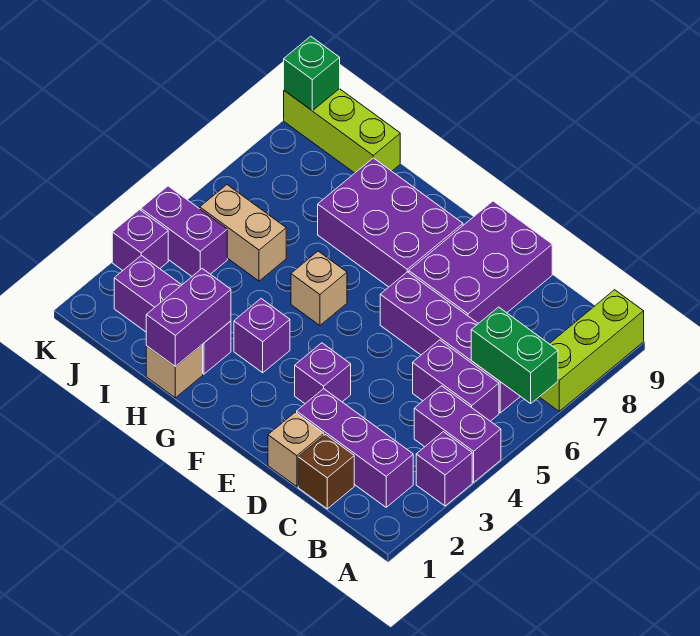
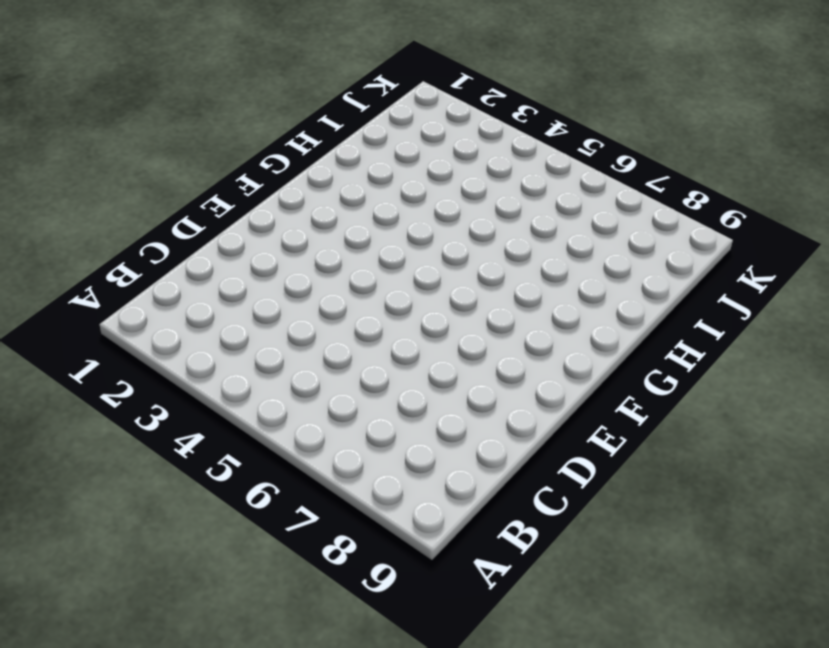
none -> purple 1x1 brick [416,432,472,506]
none -> purple 1x2 brick [414,386,501,482]
none -> lime 1x3 brick [540,290,644,411]

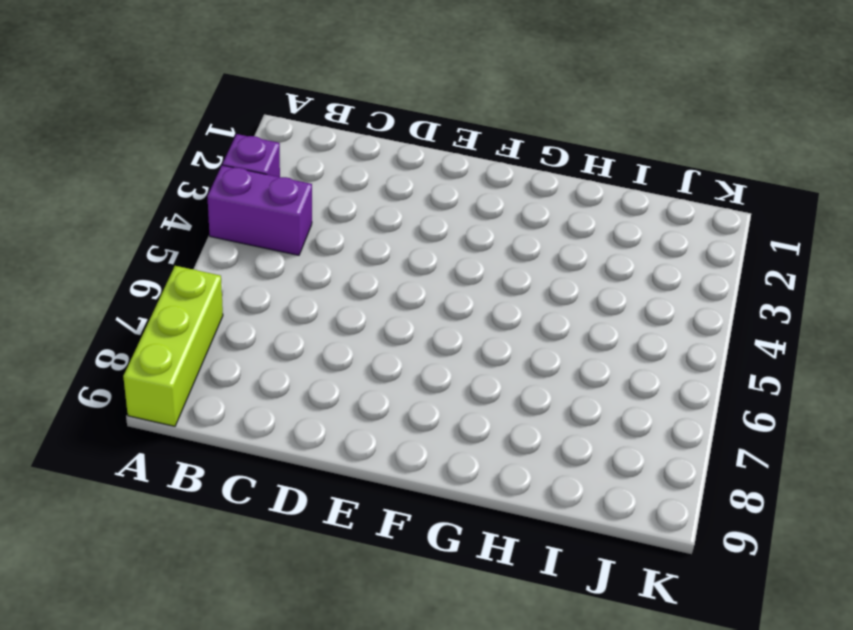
none -> purple 1x3 brick [297,389,413,507]
none -> purple 1x2 brick [413,340,499,421]
none -> purple 1x4 brick [380,272,520,413]

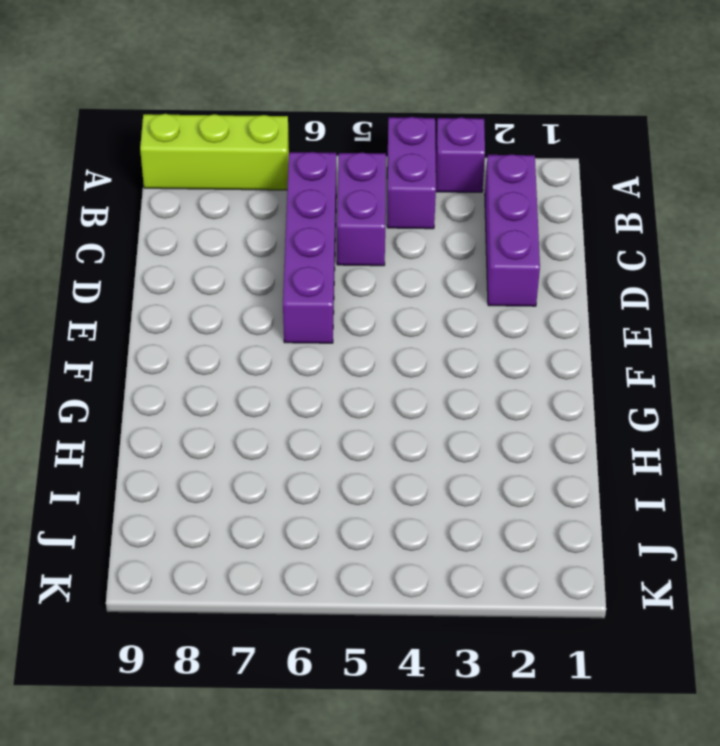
none -> brown 1x1 brick [298,435,354,509]
none -> tan 1x1 brick [268,412,324,487]
none -> purple 2x3 brick [409,201,552,324]

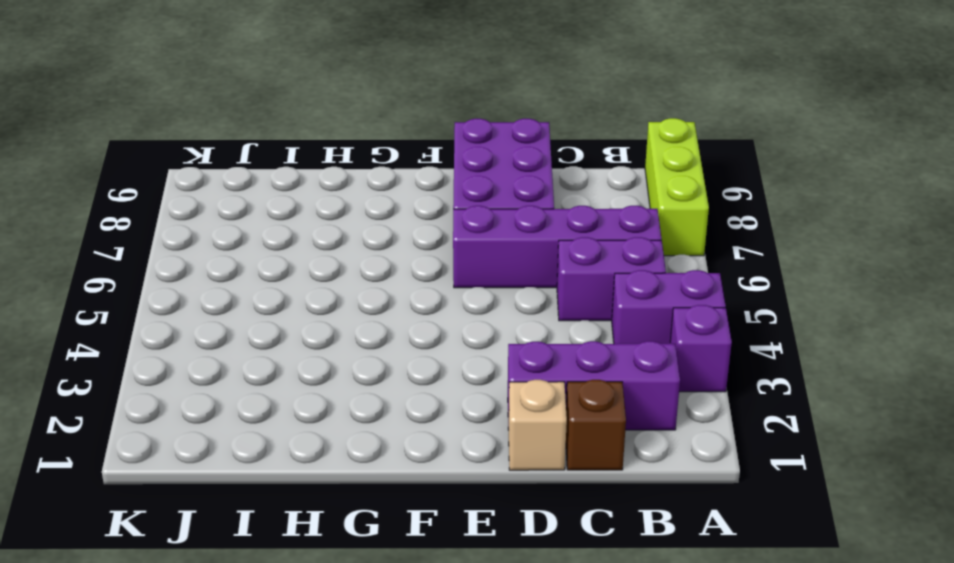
none -> purple 1x1 brick [295,343,351,404]
none -> purple 2x3 brick [318,158,463,287]
none -> purple 1x1 brick [234,299,290,373]

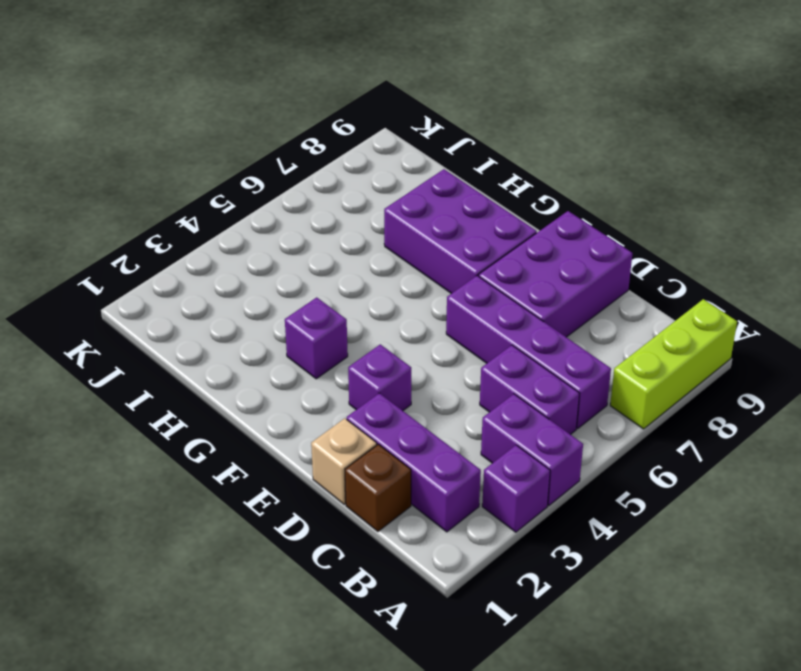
none -> tan 1x1 brick [291,251,347,325]
none -> tan 1x1 brick [146,345,203,398]
none -> purple 1x3 brick [114,255,231,374]

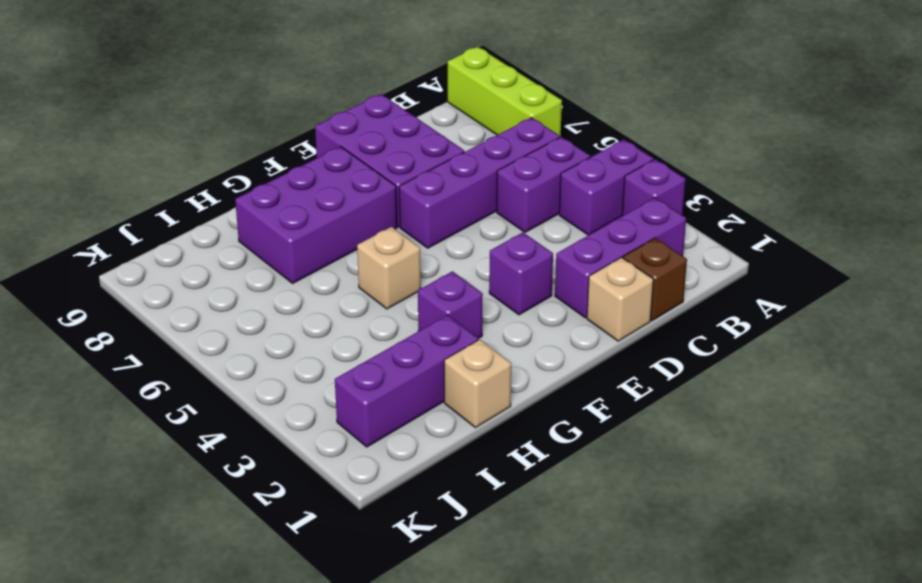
none -> tan 1x2 brick [200,185,286,281]
none -> lime 1x3 brick [284,89,400,173]
none -> purple 1x2 brick [141,186,227,276]

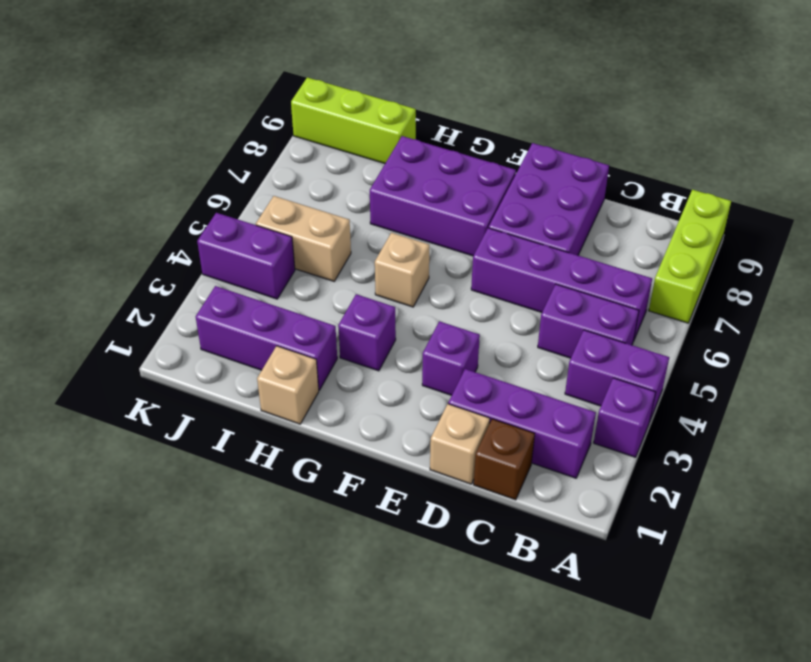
none -> purple 1x1 brick [112,210,168,270]
none -> green 1x2 brick [471,307,558,403]
none -> purple 1x2 brick [146,269,231,367]

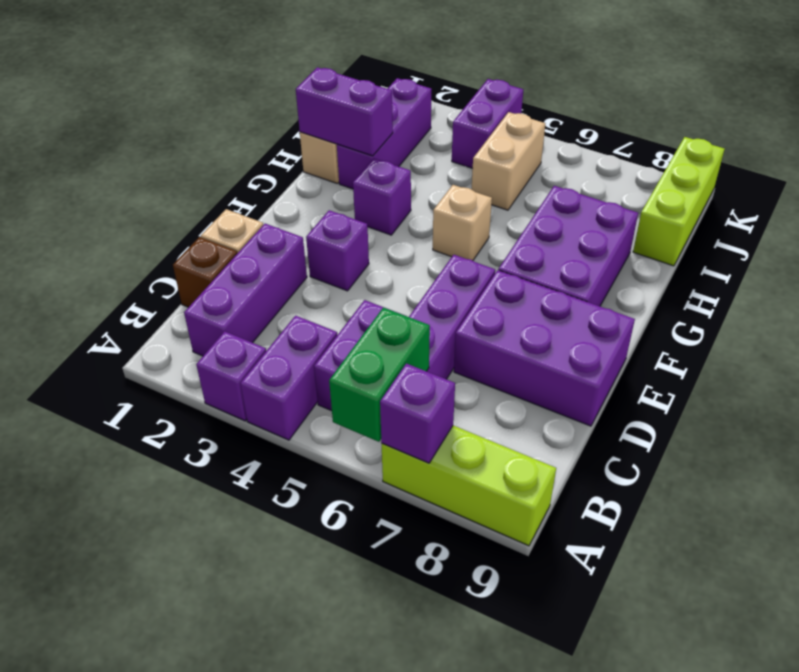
purple 1x1 brick [380,363,455,463] -> purple 1x1 brick moved to [112,210,168,270]
none -> green 1x1 brick [284,36,340,111]

